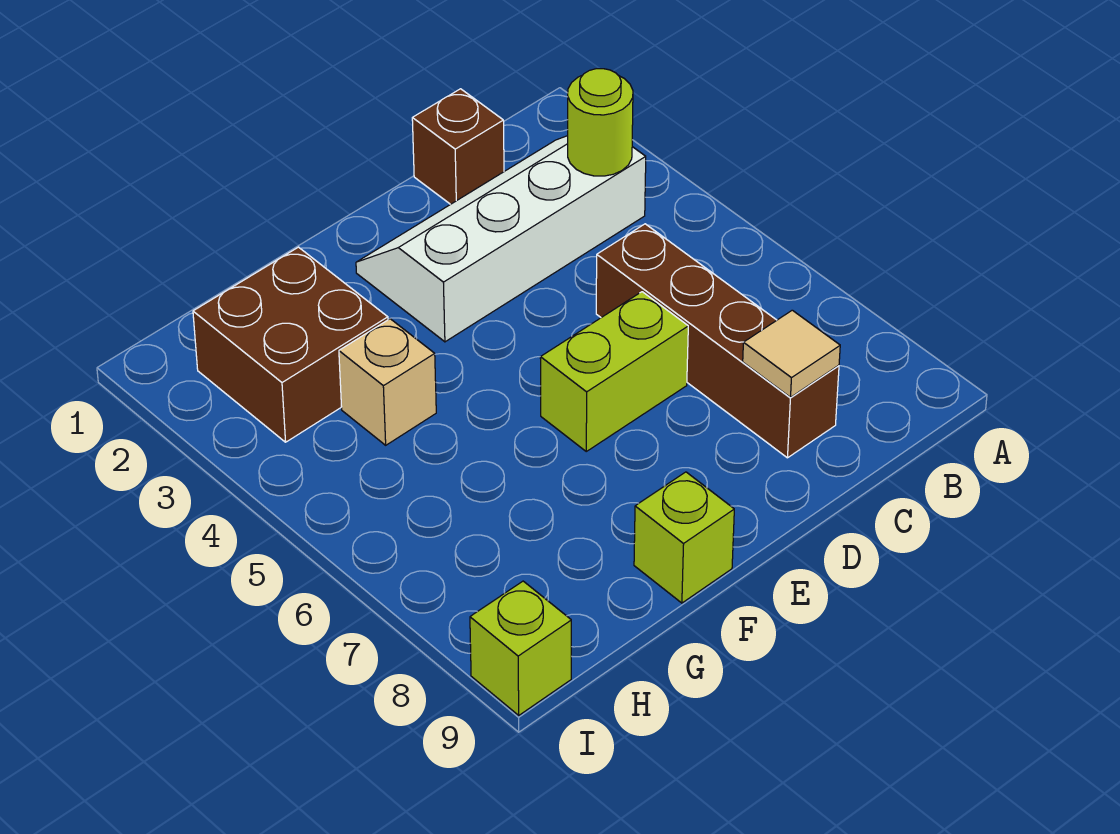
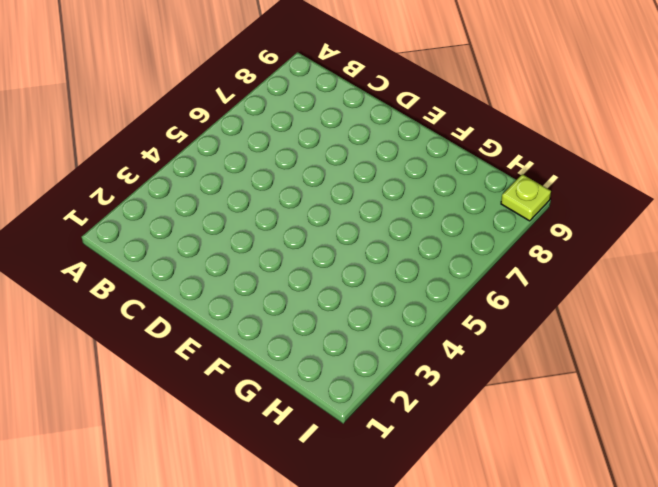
lime 1x1 plate [501,174,551,221] -> lime 1x1 brick [470,581,571,715]
none -> white 2x4 slope [356,136,646,342]
none -> brown 1x1 brick [412,89,504,204]

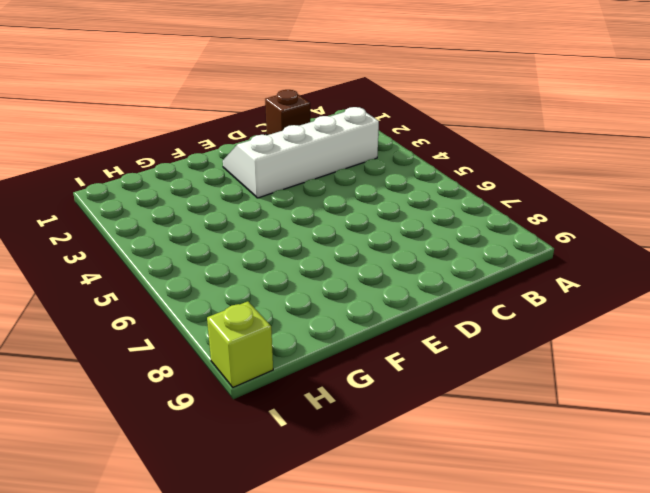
none -> brown 1x4 brick [596,224,839,458]
none -> lime 1x2 brick [540,292,688,451]

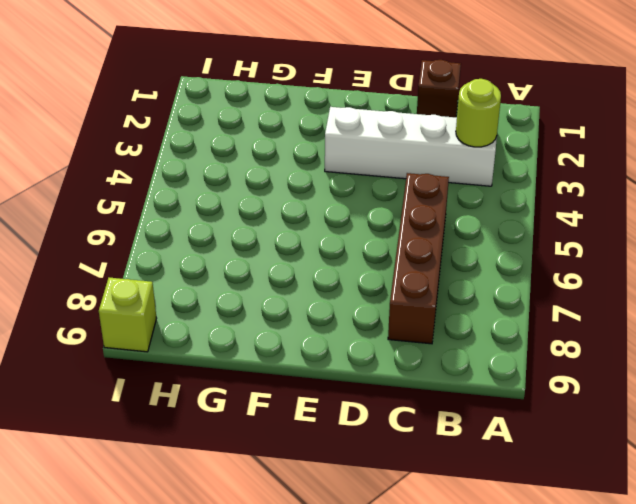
none -> lime 1x2 brick [540,292,688,451]
none -> lime 1x1 brick [634,472,734,603]

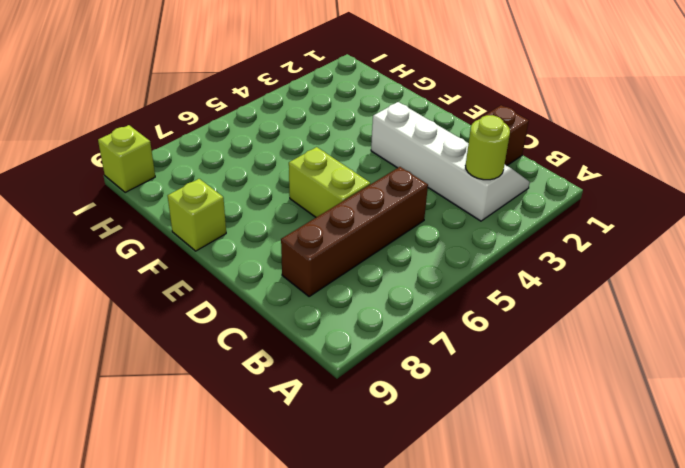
none -> brown 2x2 brick [193,247,388,442]
none -> tan 1x1 brick [339,319,436,445]

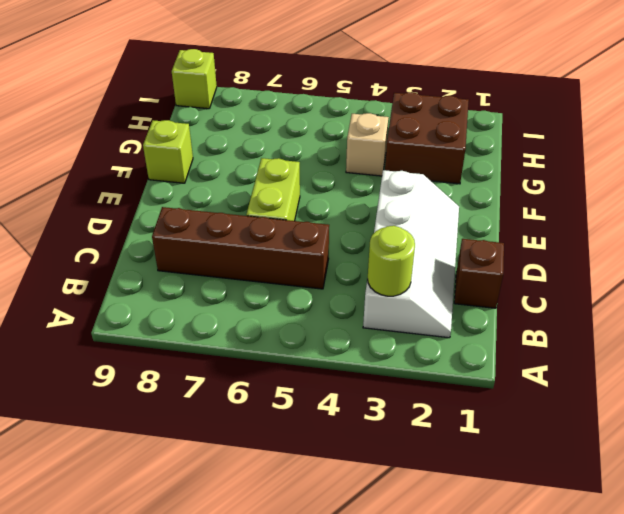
none -> tan 1x1 tile [743,310,840,397]

